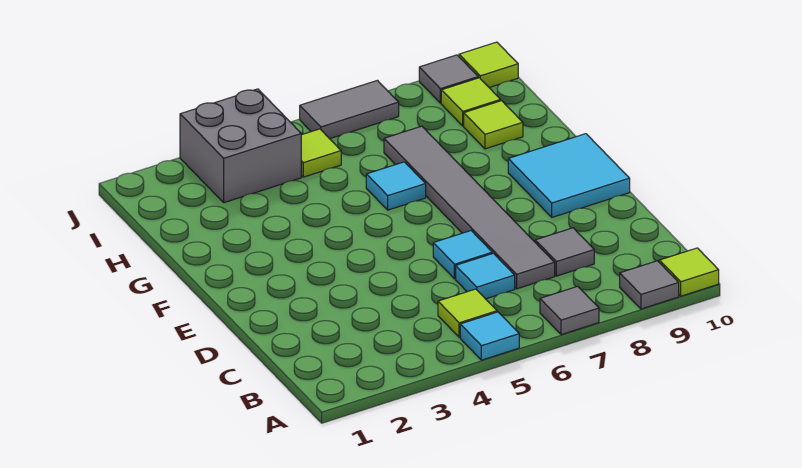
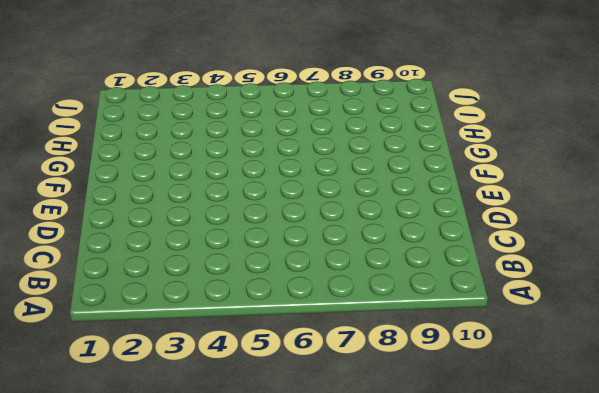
none -> cyan 1x1 tile [460,312,519,360]
none -> grey 1x1 tile [540,286,599,335]
none -> grey 1x1 tile [620,261,679,309]

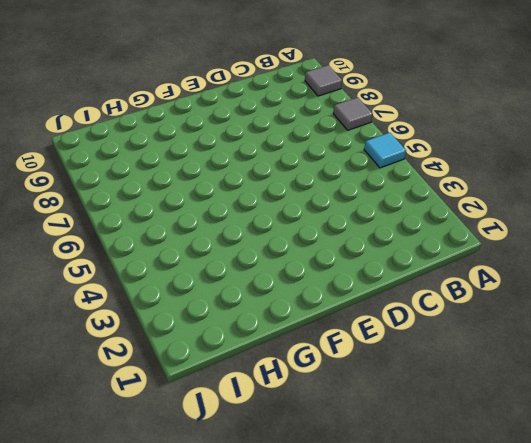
none -> lime 1x1 tile [659,248,719,296]
none -> lime 1x1 tile [438,289,497,337]
none -> cyan 1x1 tile [456,253,515,299]

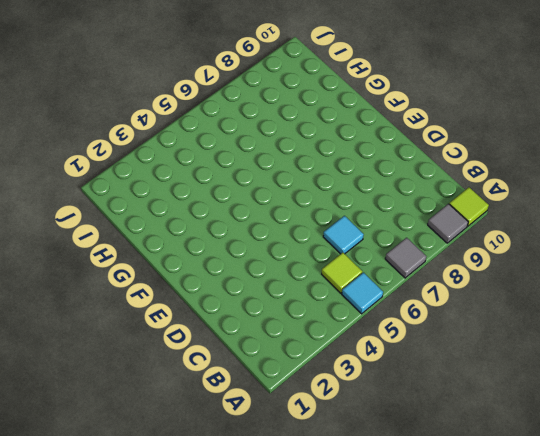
none -> grey 1x6 tile [384,126,555,289]
none -> grey 1x1 tile [535,228,594,276]
none -> cyan 1x1 tile [433,231,492,279]

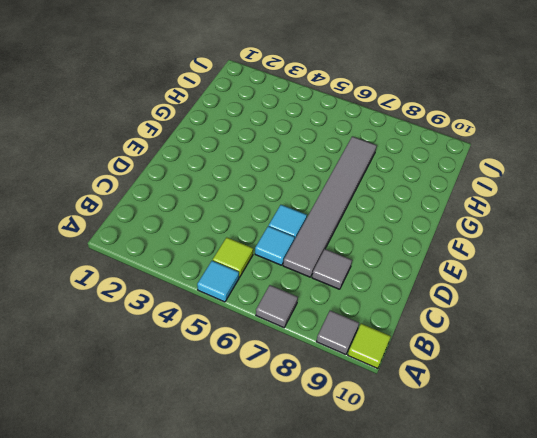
none -> cyan 2x2 tile [508,134,630,217]
none -> cyan 1x1 tile [366,162,426,210]
none -> lime 1x1 tile [464,101,523,149]

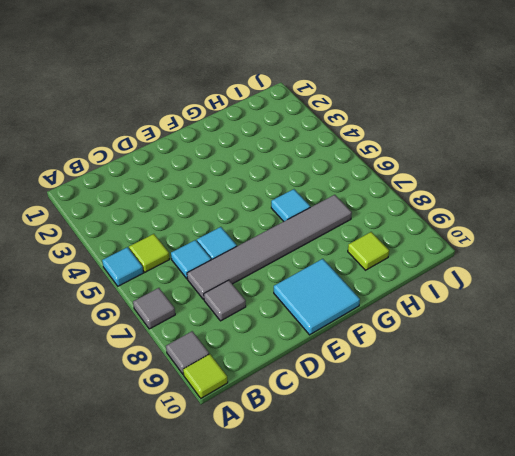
none -> grey 2x2 brick [180,89,301,203]
none -> lime 1x1 tile [301,129,341,177]
none -> lime 1x1 tile [441,78,501,126]

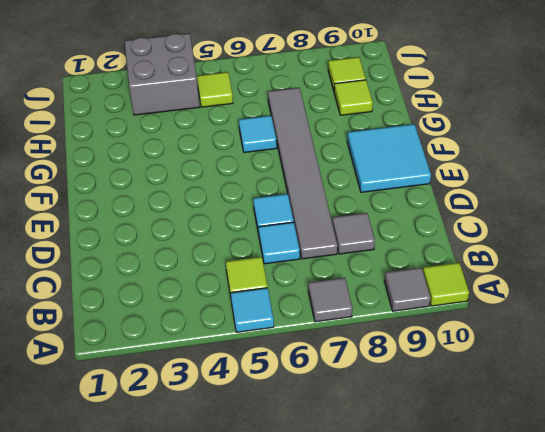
none -> grey 1x2 tile [300,80,399,139]
none -> grey 1x1 tile [419,55,478,103]
none -> lime 1x1 tile [459,42,518,88]

